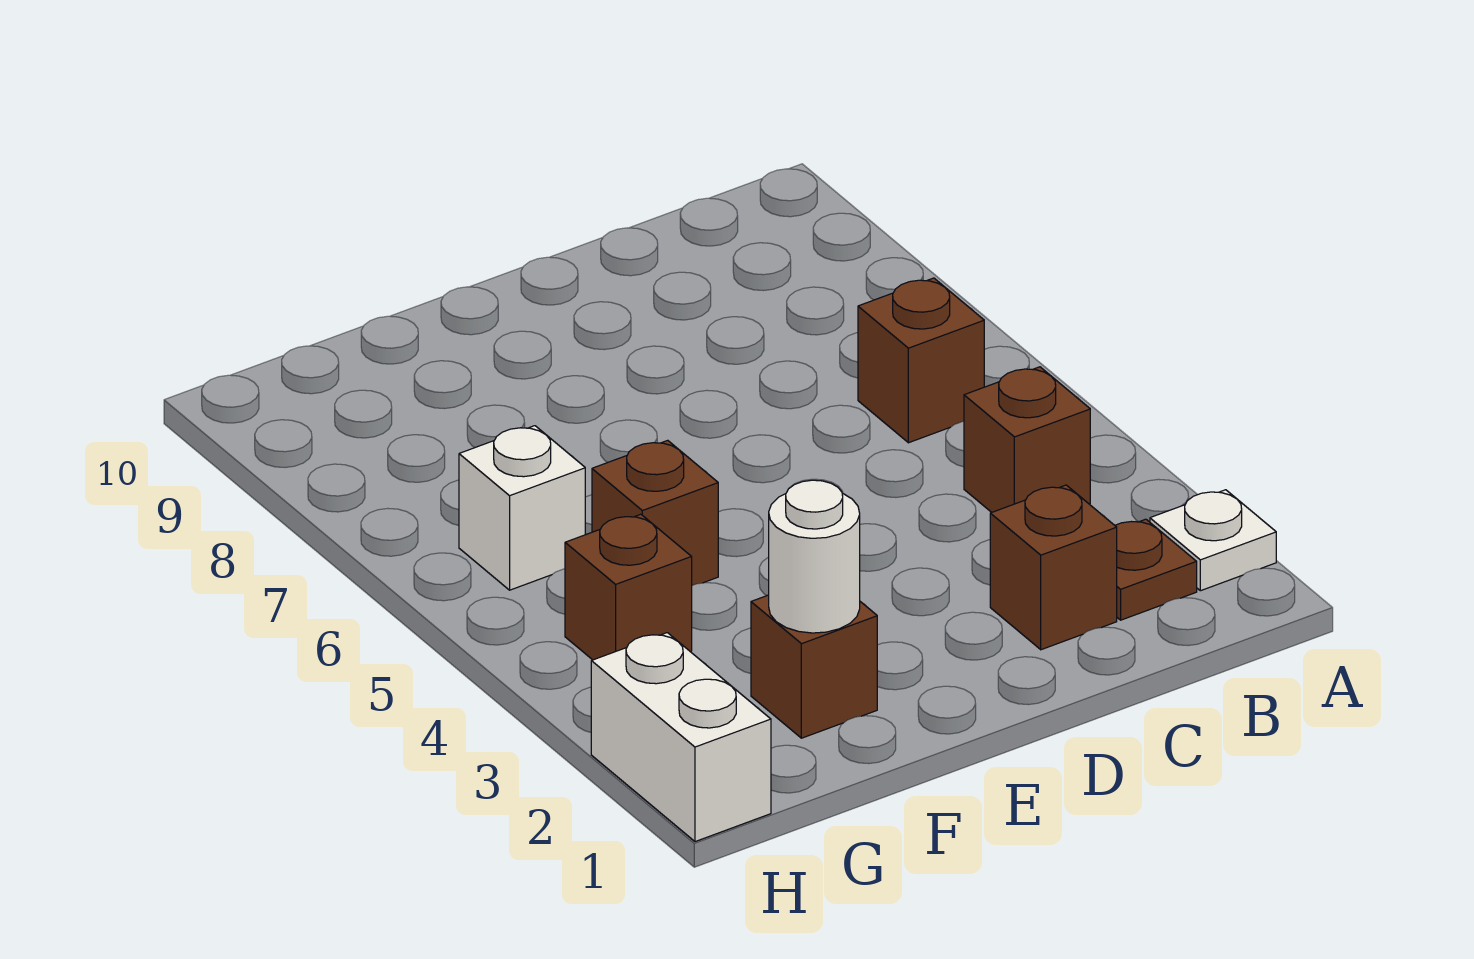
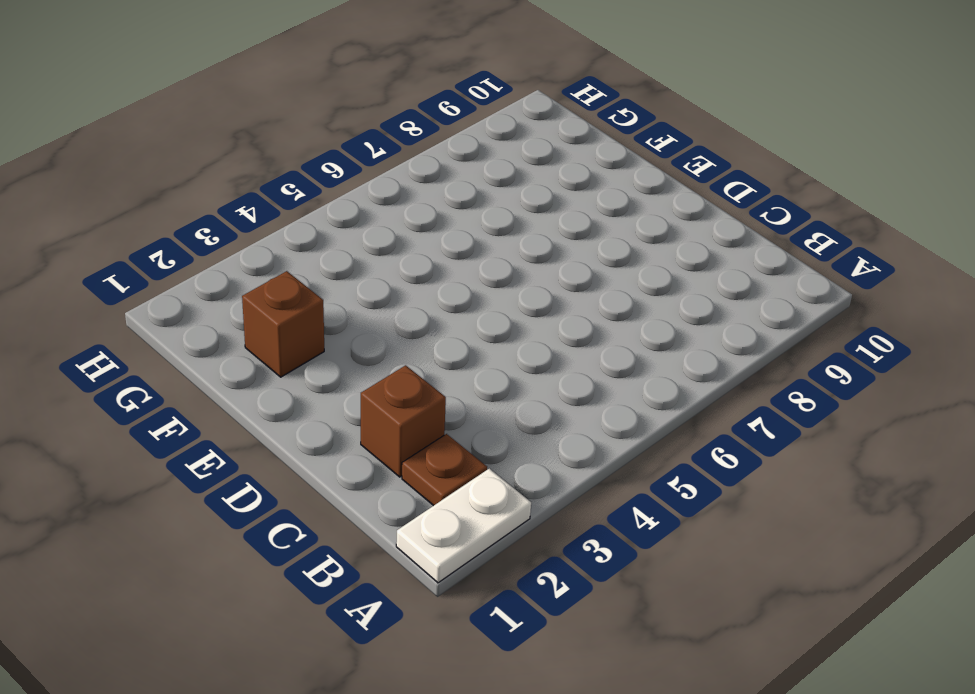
white 1x2 plate [396,468,531,583] -> white 1x1 plate [1150,490,1276,591]
none -> brown 1x1 brick [964,367,1090,512]
none -> brown 1x1 brick [858,278,984,443]

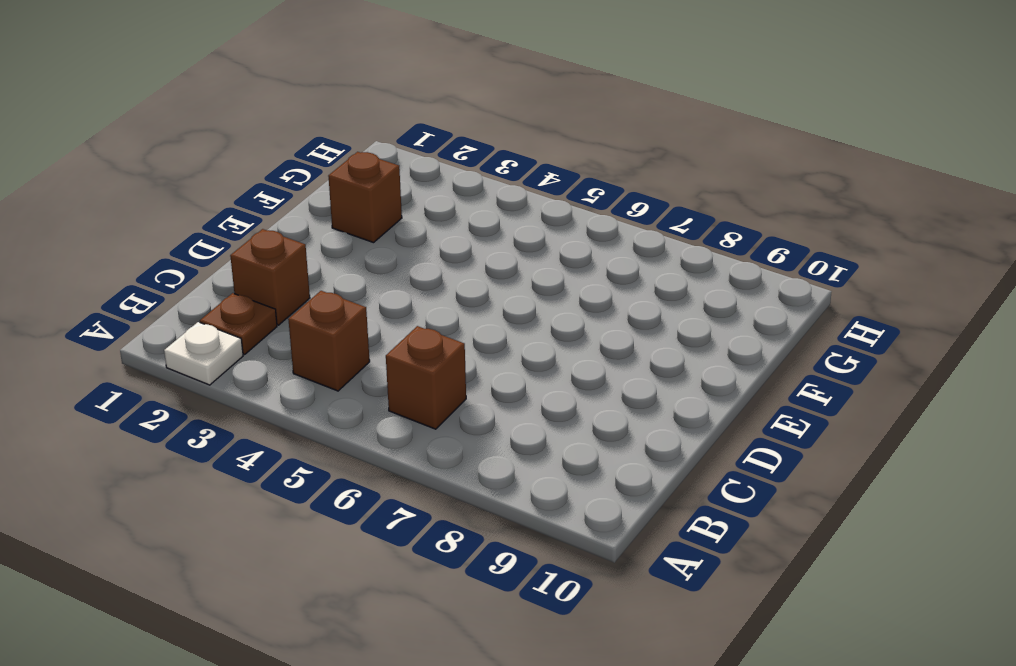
none -> brown 1x1 brick [592,440,718,585]
none -> brown 1x1 brick [565,514,692,660]

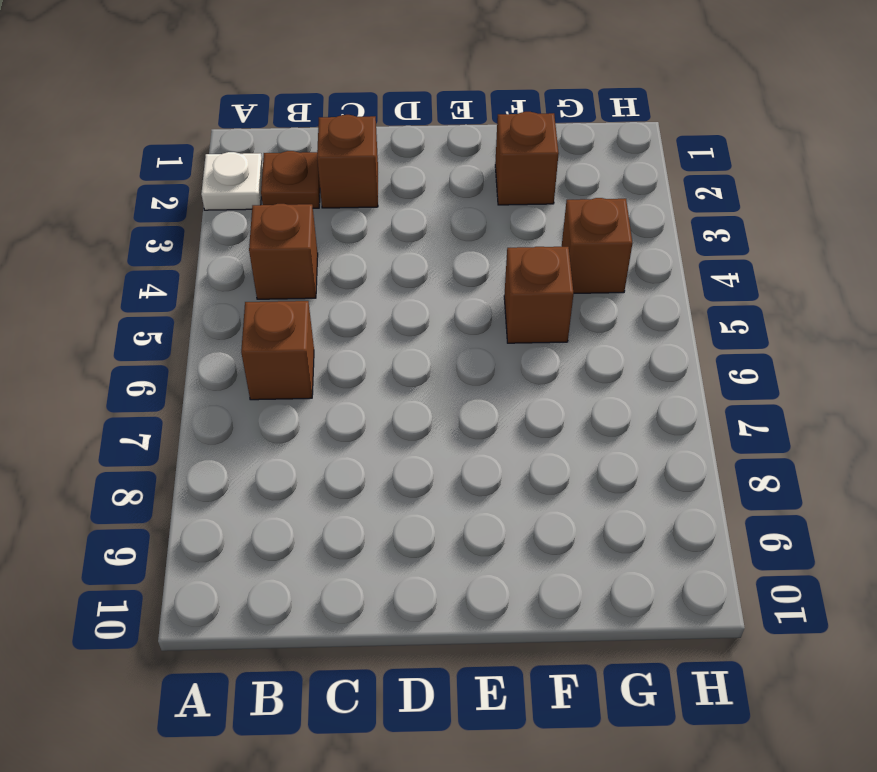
none -> white 1x1 brick [459,426,585,590]
none -> white 1x2 brick [591,633,771,842]

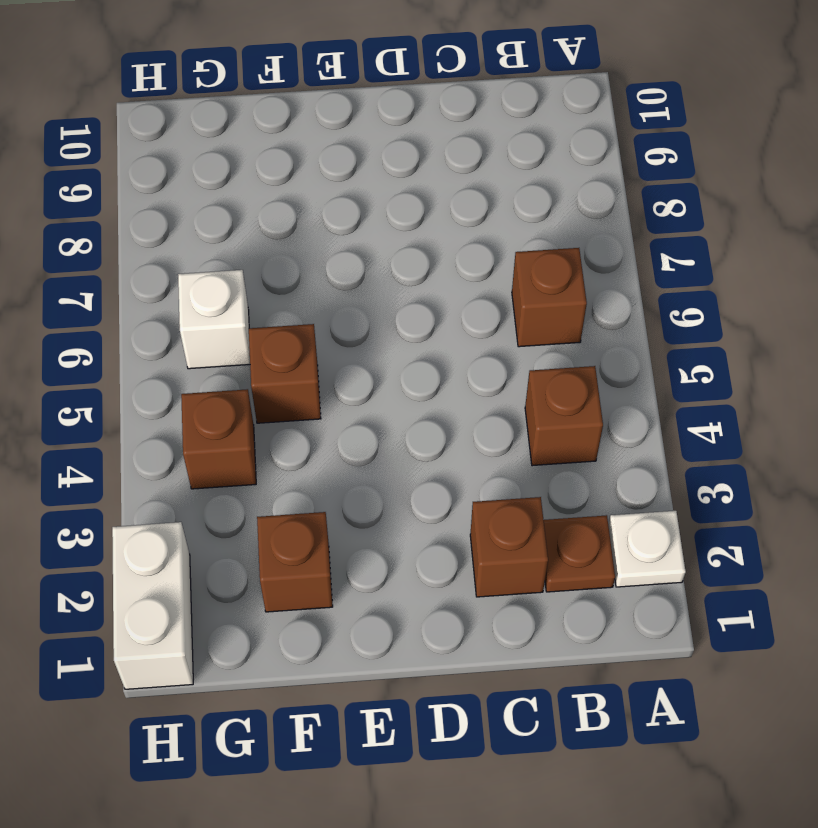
none -> white 1x1 round brick [769,480,860,633]

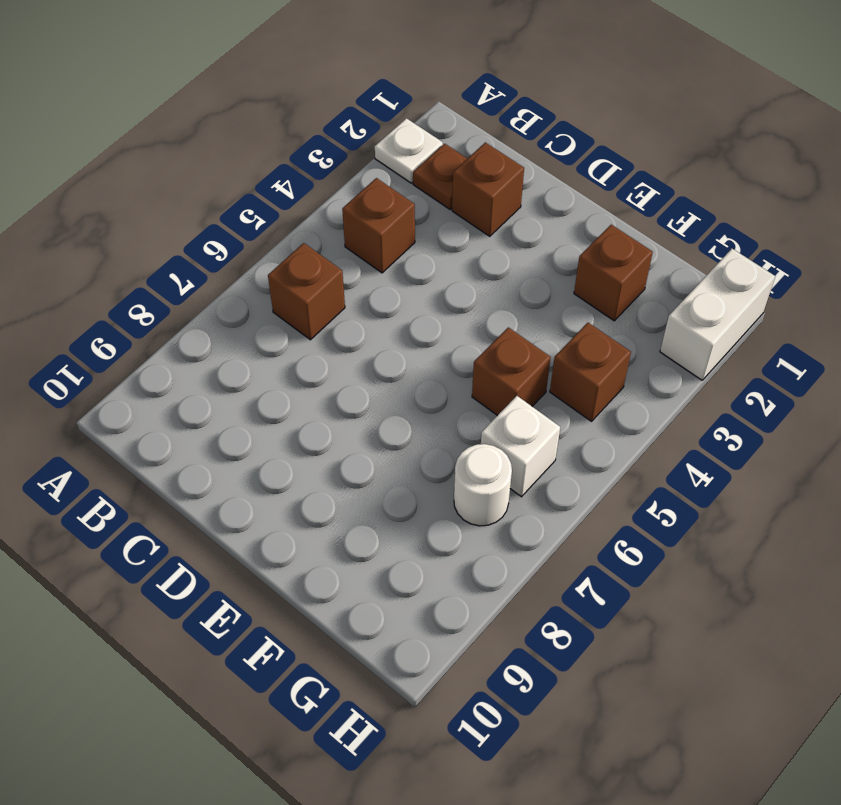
white 1x1 round brick [454,444,512,526] -> white 1x1 round brick moved to [769,480,860,633]

